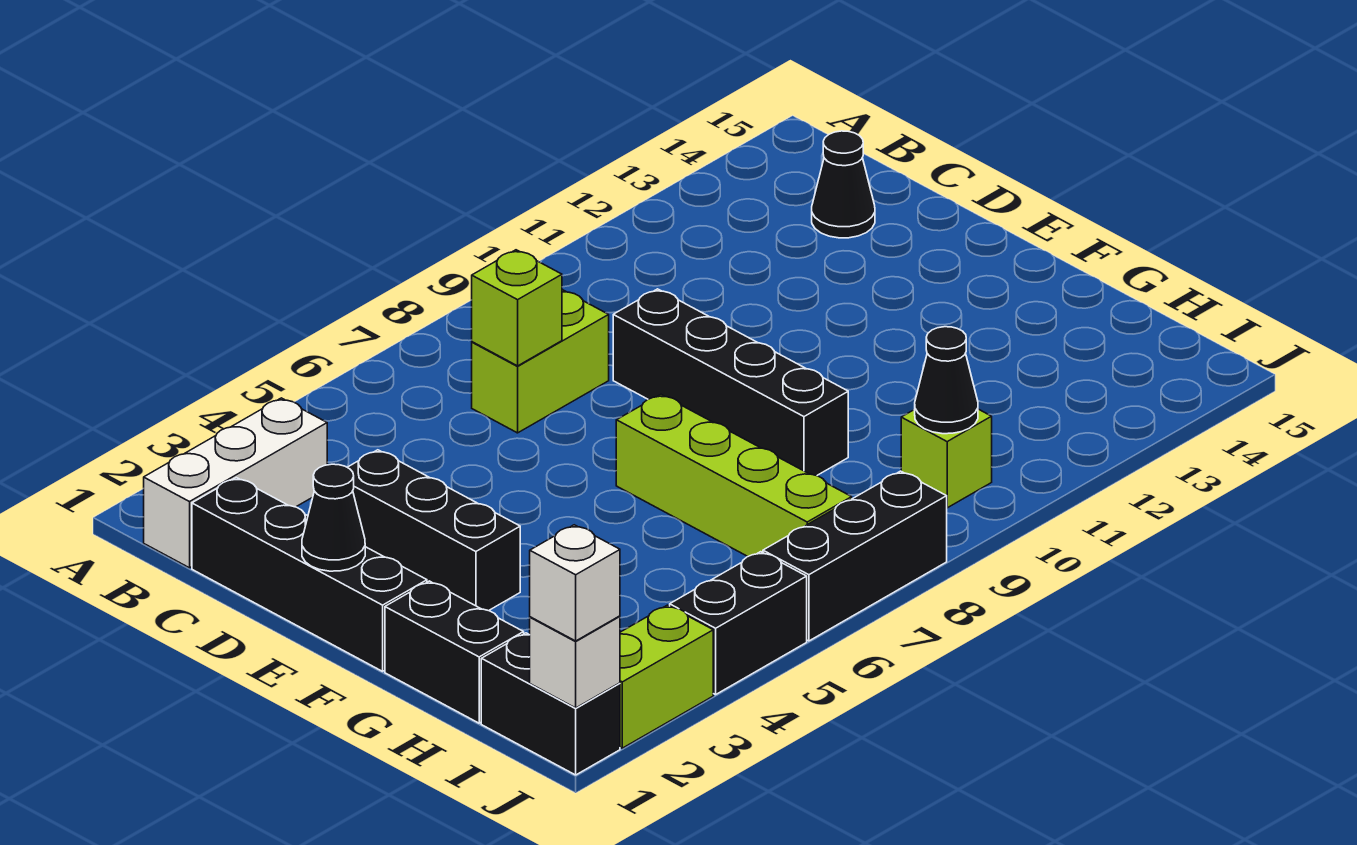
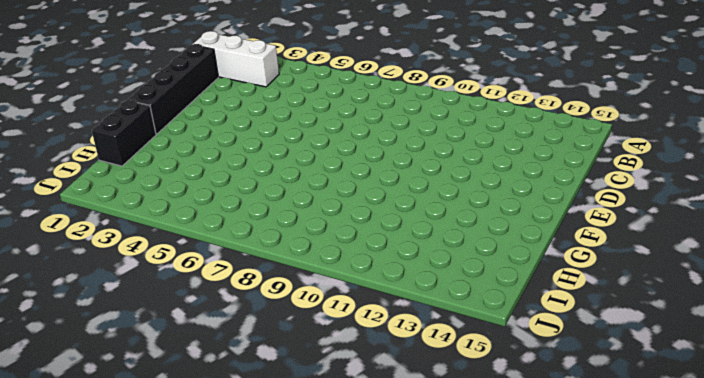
none -> lime 1x2 brick [472,290,609,433]
none -> black 1x1 cone [812,131,875,238]
none -> black 1x3 brick [347,450,520,611]

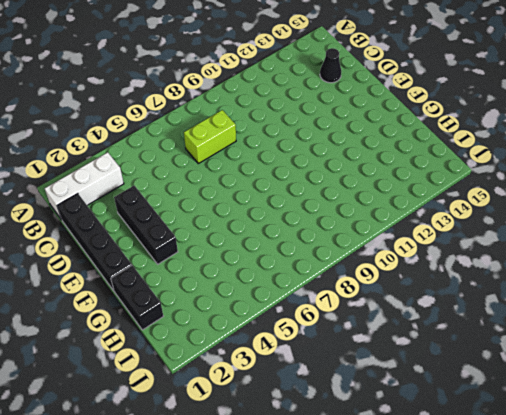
none -> black 1x4 brick [613,289,848,476]
none -> lime 1x4 brick [616,395,852,557]
none -> black 1x2 brick [481,633,620,775]

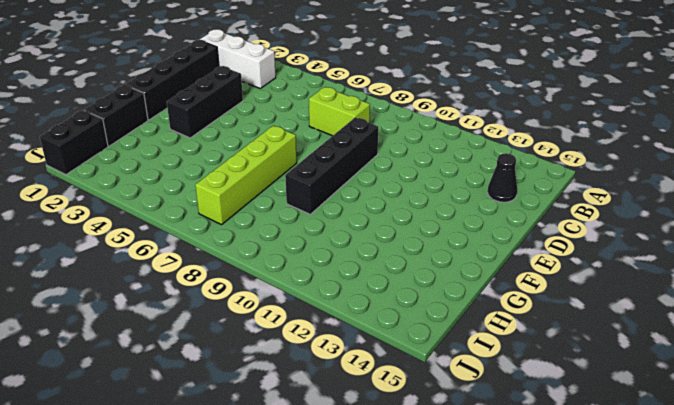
none -> lime 1x1 brick [901,409,992,508]
none -> lime 1x2 brick [620,605,713,748]
none -> black 1x2 brick [670,552,807,695]

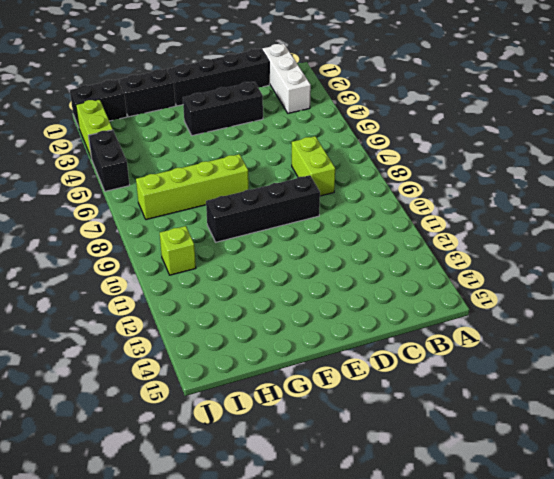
none -> black 1x1 cone [812,131,875,238]
none -> black 1x3 brick [763,471,947,641]
none -> lime 1x1 brick [472,250,562,366]

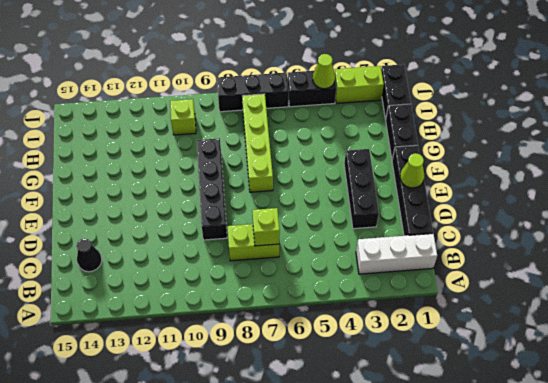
lime 1x1 cone [400,153,424,188] -> black 1x1 cone [302,464,365,571]
lime 1x1 cone [313,54,335,89] -> none
none -> black 1x1 cone [915,327,978,434]
none -> white 1x1 brick [530,616,620,708]
none -> white 1x1 brick [530,525,620,641]

